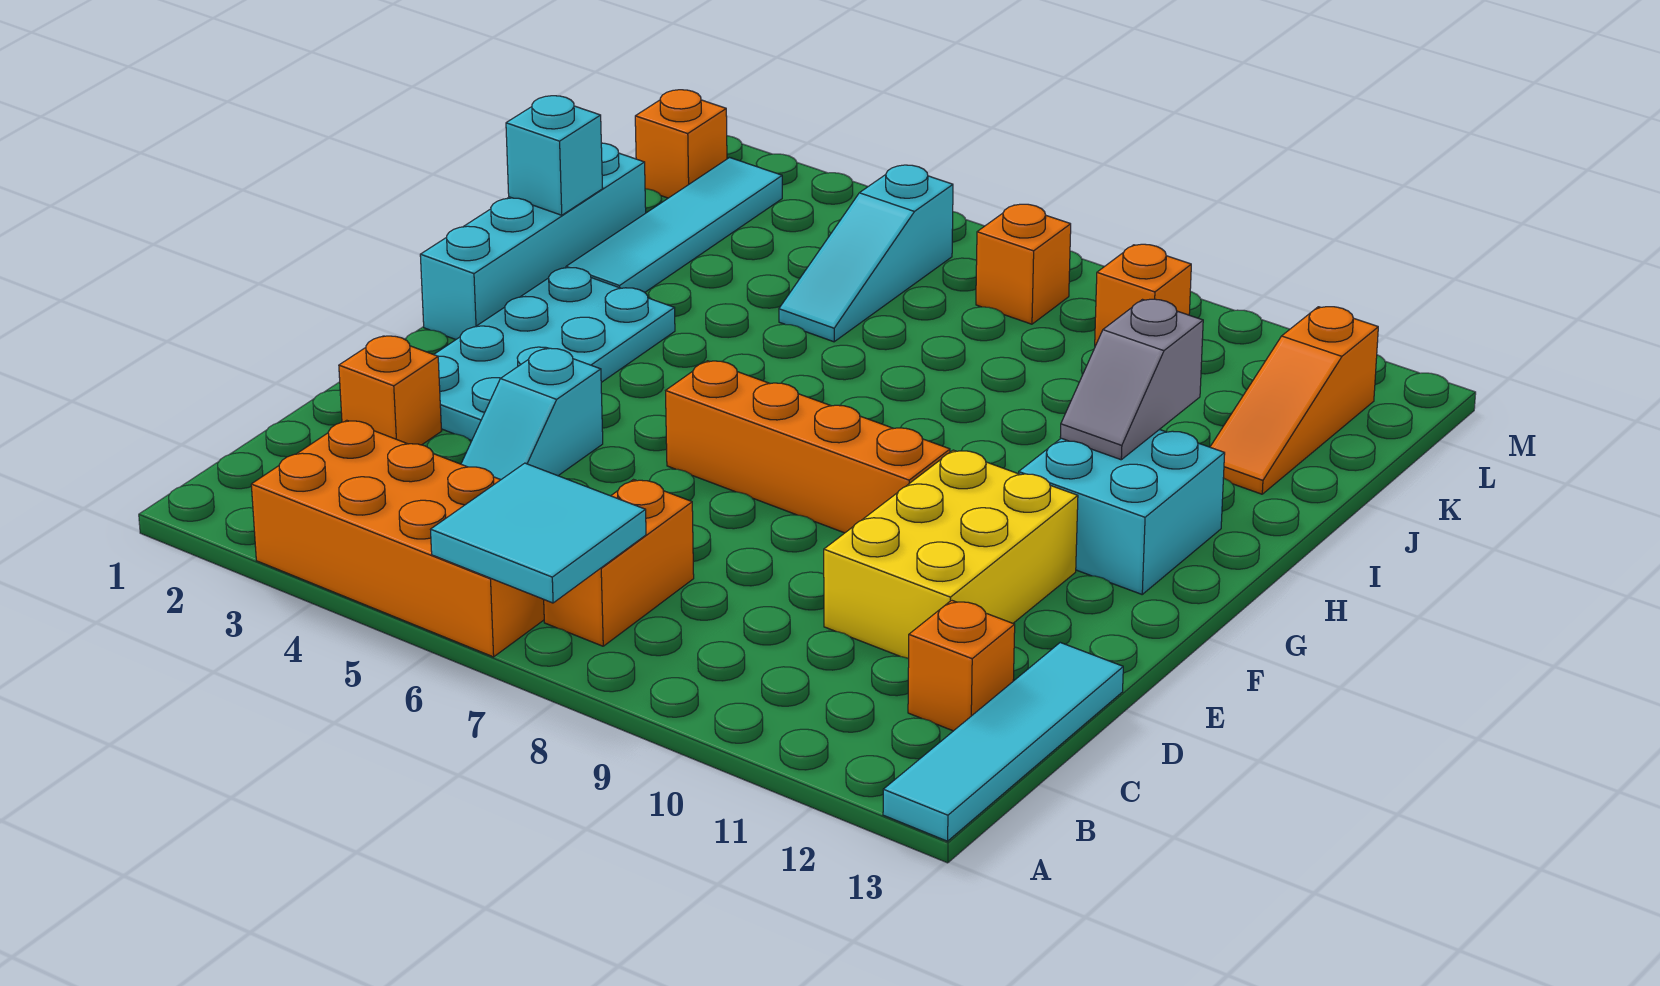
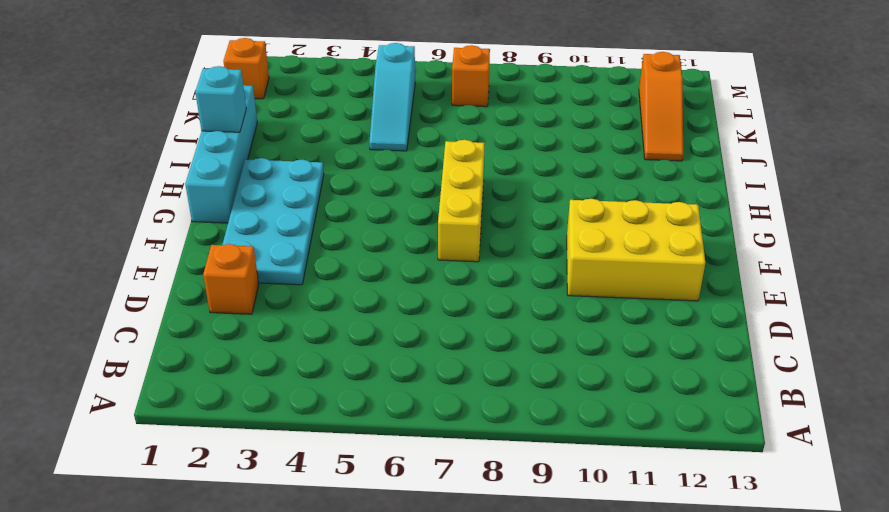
yellow 2x3 brick [567,199,705,301] -> yellow 2x3 brick turned to [824,450,1078,658]
yellow 1x3 brick [438,140,485,262] -> orange 1x4 brick [666,361,950,533]
none -> orange 2x4 brick [251,420,544,657]
none -> cyan 1x4 tile [883,643,1123,841]
none -> orange 1x2 brick [544,480,694,646]

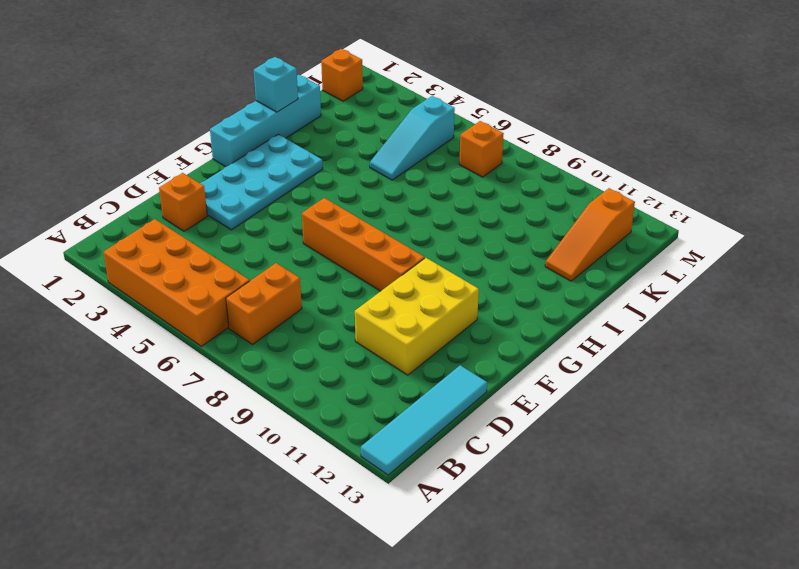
none -> orange 1x1 brick [908,600,1015,731]
none -> cyan 1x2 slope [461,348,603,480]
none -> cyan 2x2 brick [1019,429,1225,594]

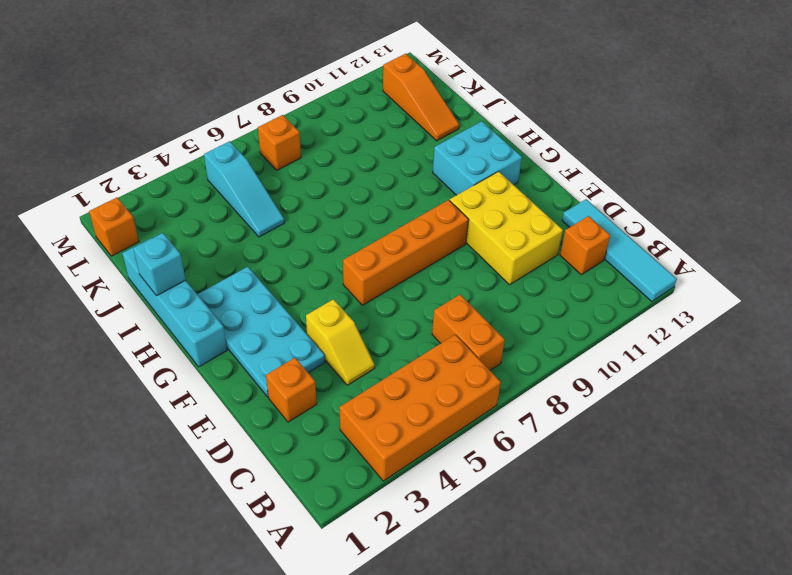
yellow 1x2 slope [306,299,375,385] -> cyan 1x2 slope [461,348,603,480]
none -> cyan 1x4 tile [566,158,782,292]
none -> orange 1x1 brick [1095,244,1191,346]
none -> cyan 2x2 tile [431,463,646,603]

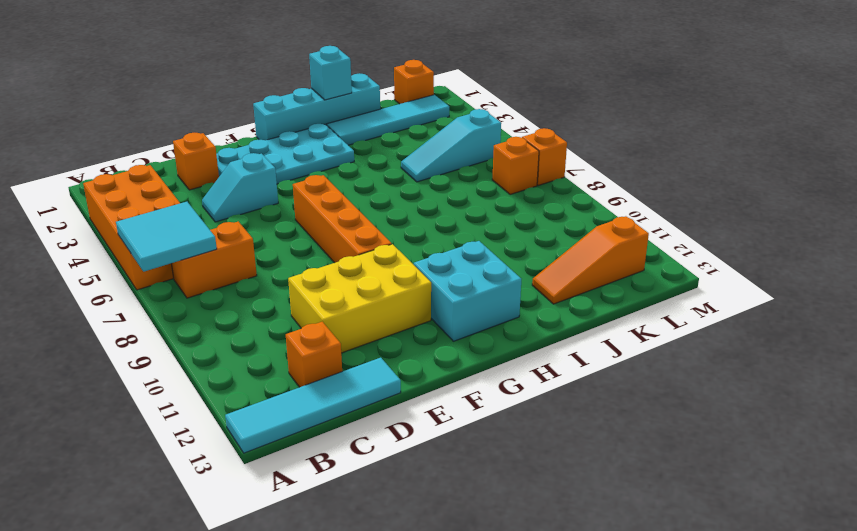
orange 1x1 brick [522,128,567,185] -> orange 1x1 brick moved to [1095,244,1191,346]
none -> grey 1x2 slope [1060,299,1203,460]

